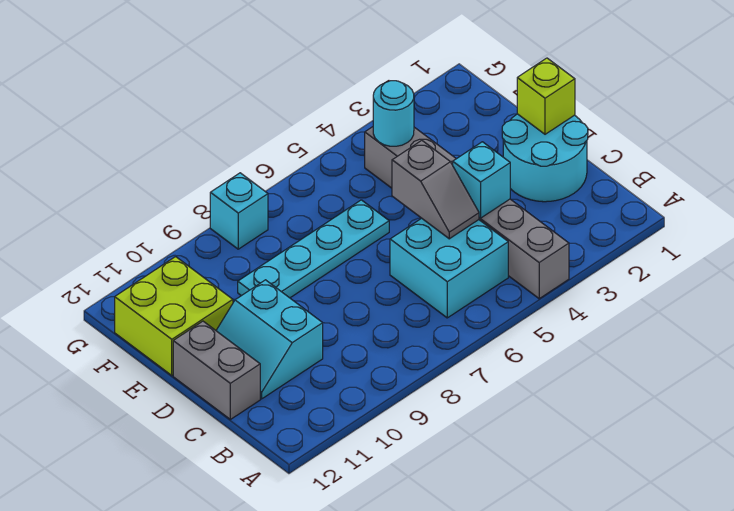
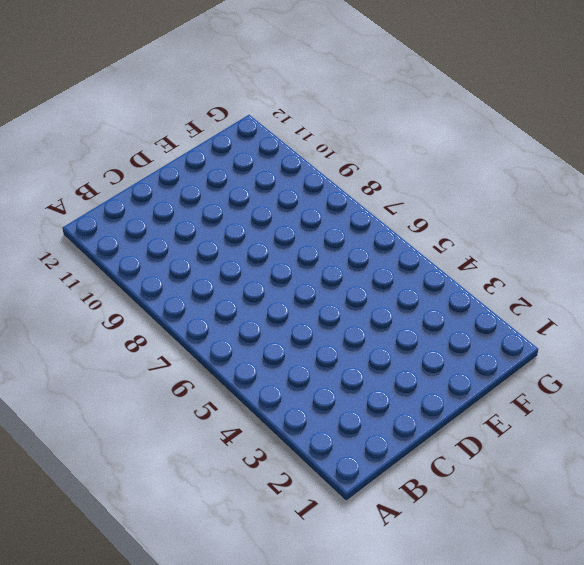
none -> grey 1x6 brick [365,127,569,299]
none -> cyan 2x2 brick [390,218,508,318]
none -> cyan 2x2 round brick [502,114,588,202]

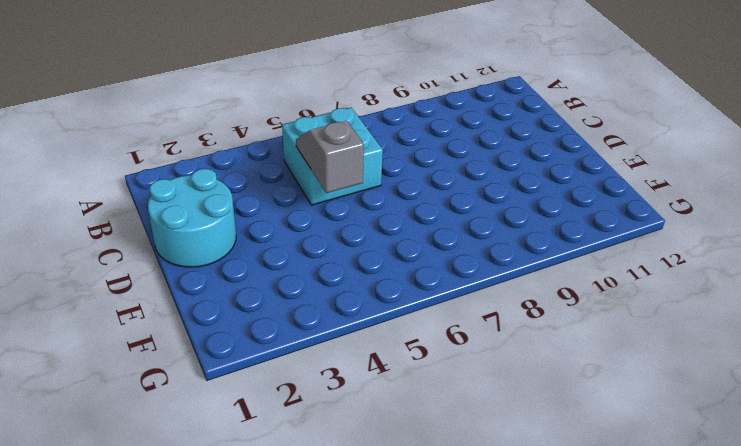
none -> grey 1x6 brick [365,127,569,299]
none -> cyan 2x2 slope [216,280,323,399]
none -> grey 1x2 brick [173,321,260,419]

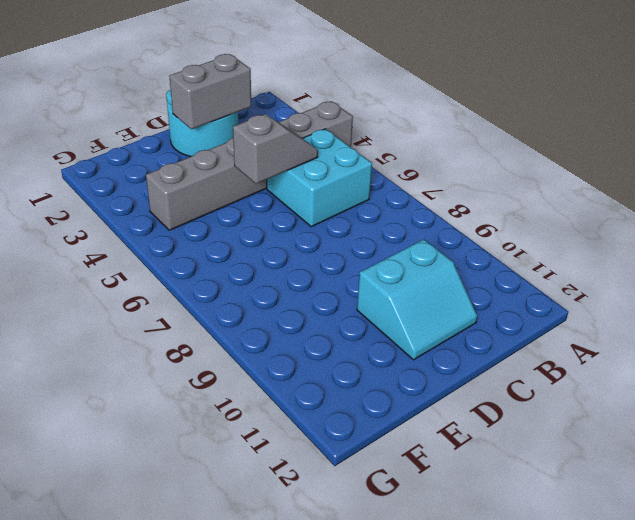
grey 1x2 brick [170,54,251,129] -> grey 1x2 brick moved to [173,321,260,419]
none -> cyan 1x4 plate [238,200,389,298]
none -> lime 2x2 brick [115,257,233,375]
none -> cyan 1x1 brick [210,173,268,249]

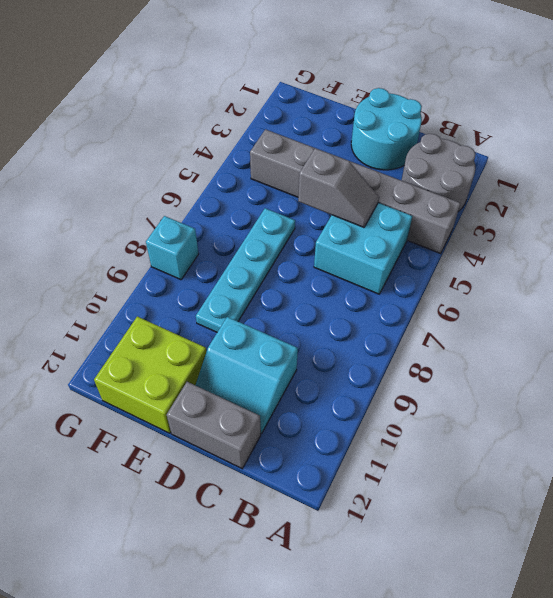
grey 2x2 round brick [401,134,475,211] -> none
none -> cyan 1x1 brick [453,142,510,218]
none -> lime 1x1 brick [517,58,575,134]
none -> cyan 1x1 round brick [373,81,414,146]

